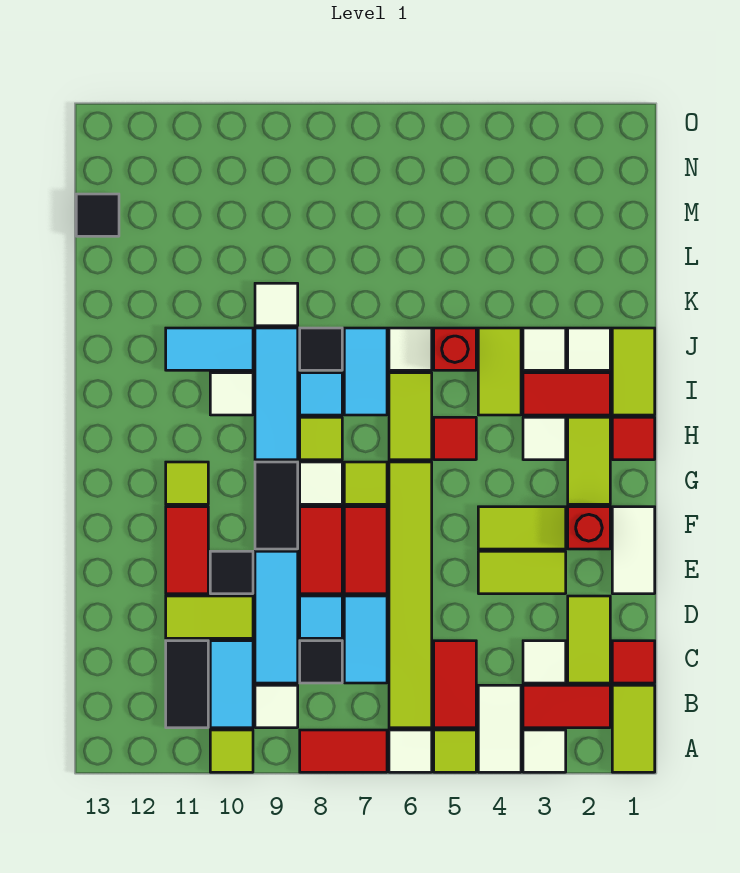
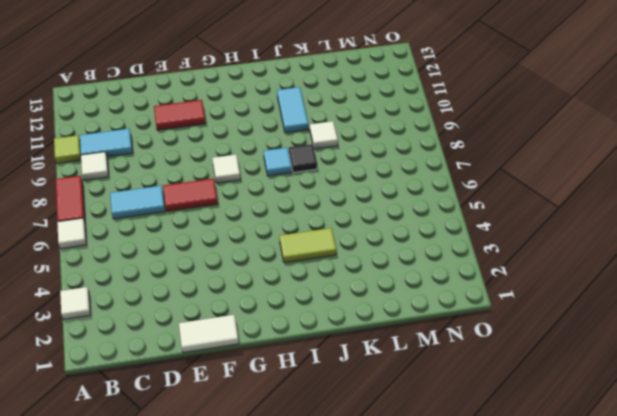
none -> lime 1x2 tile [612,685,655,772]
none -> white 1x2 tile [478,685,521,772]
none -> lime 1x1 tile [434,730,476,772]
none -> red 1x2 tile [523,685,610,728]

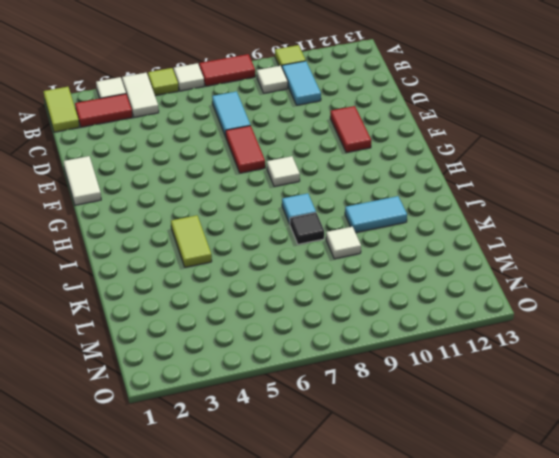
none -> red 1x2 tile [434,641,476,728]
none -> lime 1x6 tile [389,462,432,728]
none -> black 1x2 tile [166,641,208,728]
none -> red 1x1 tile [612,641,655,683]

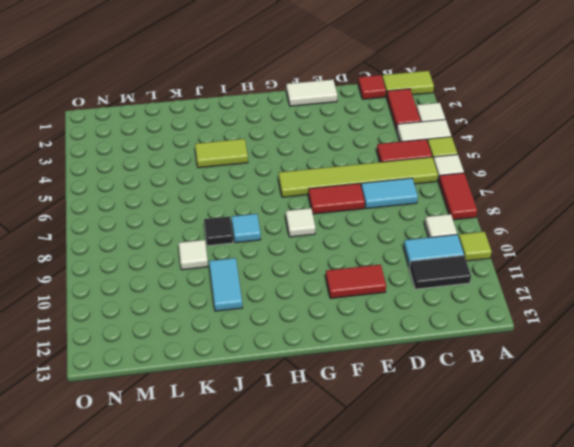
none -> lime 1x2 tile [568,596,610,683]
none -> white 1x1 tile [523,641,566,683]
none -> black 1x1 tile [300,641,342,683]
none -> cyan 1x3 tile [255,551,298,683]

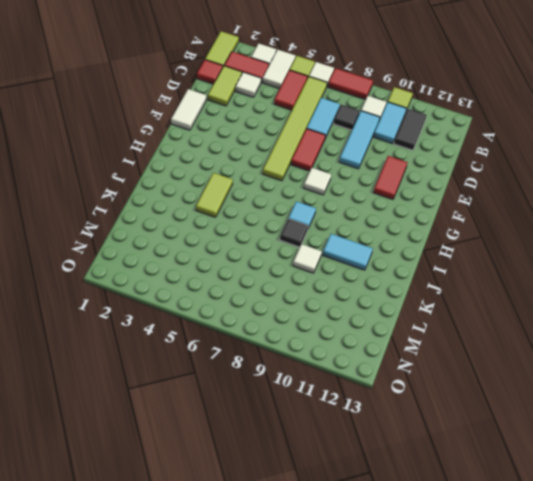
none -> cyan 1x1 tile [300,596,342,638]
none -> lime 1x2 tile [166,596,253,638]
none -> lime 1x2 tile [478,551,566,594]
none -> red 1x2 tile [300,507,342,594]

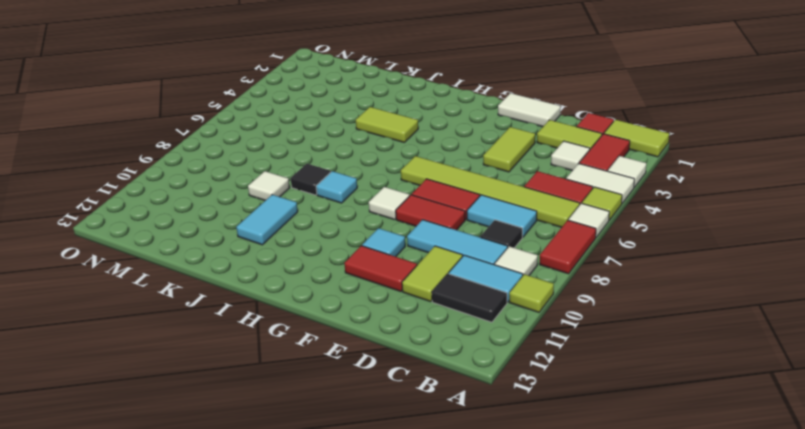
cyan 1x1 tile [362,228,405,257] -> cyan 1x1 tile moved to [300,596,342,638]
none -> black 1x1 tile [210,551,253,594]
none -> red 1x1 brick [568,507,610,549]
none -> lime 1x2 tile [478,507,566,549]
none -> black 1x2 tile [255,462,298,549]

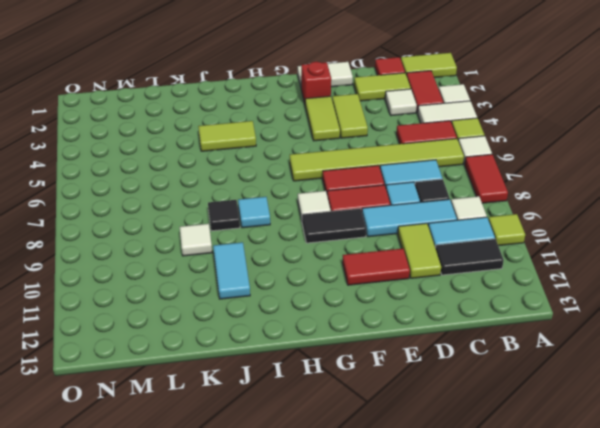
none -> black 1x1 tile [210,551,253,594]
none -> lime 1x2 tile [568,417,610,504]
none -> lime 1x1 tile [344,462,387,504]
none -> lime 1x1 tile [166,462,208,504]

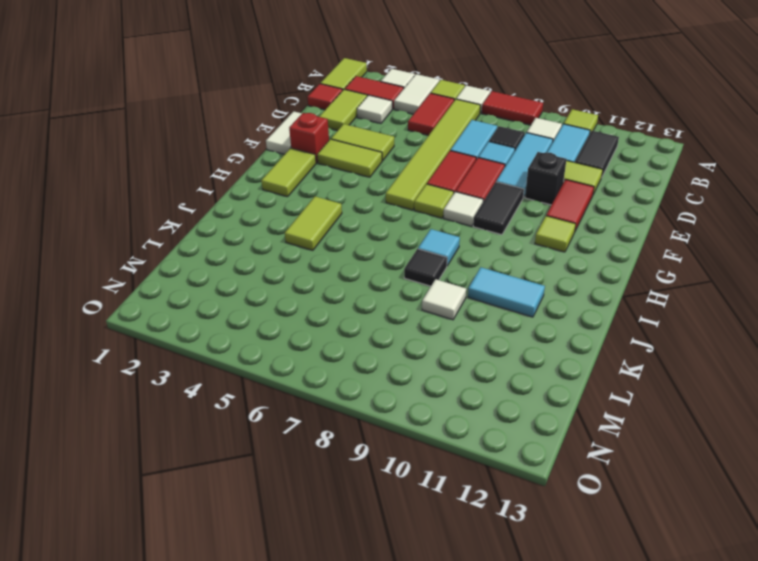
black 1x1 brick [525,152,567,205] -> black 1x1 tile [210,551,253,594]
none -> red 1x1 tile [612,417,655,460]
none -> white 1x1 tile [523,417,566,460]
none -> red 1x1 tile [434,417,476,460]
none -> lime 1x2 tile [389,373,432,460]

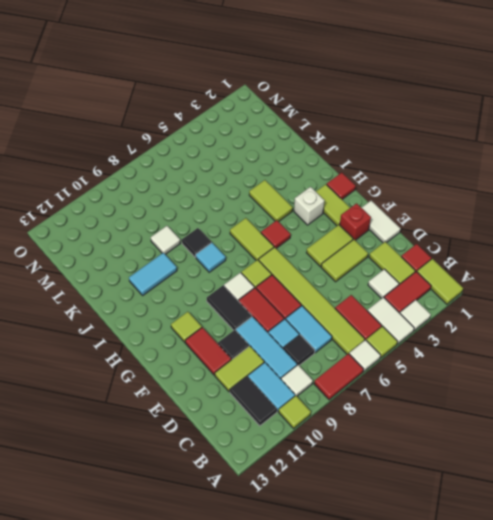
white 1x1 brick [294,187,325,225] -> white 1x1 tile [523,417,566,460]
none -> lime 1x1 tile [300,417,342,460]
none -> cyan 1x3 tile [255,328,298,460]
none -> lime 1x2 tile [612,328,655,415]
none -> red 1x2 tile [523,373,610,415]

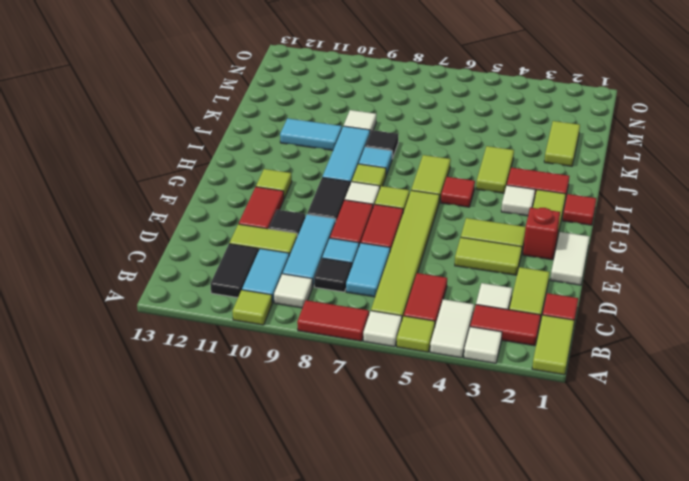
lime 1x2 tile [544,121,580,166] -> lime 1x2 tile moved to [612,328,655,415]
none -> cyan 1x2 tile [344,328,387,415]
none -> white 1x1 tile [210,373,253,415]
none -> white 1x1 tile [568,328,610,370]
none -> white 1x1 tile [523,328,566,370]

